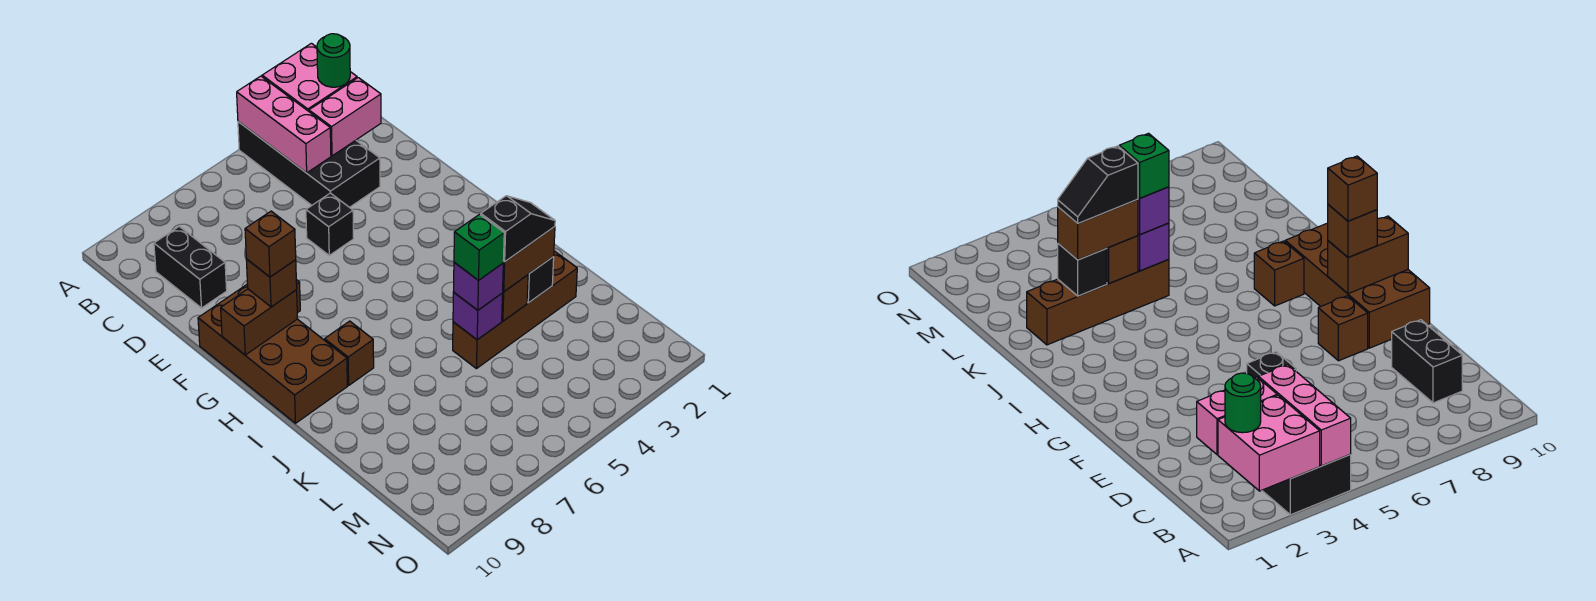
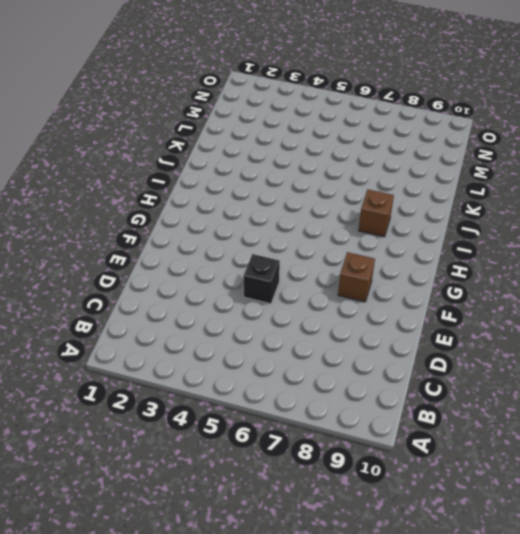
none -> black 2x4 brick [238,122,380,208]
none -> black 1x2 brick [154,227,227,308]
none -> brown 2x4 brick [198,284,347,423]

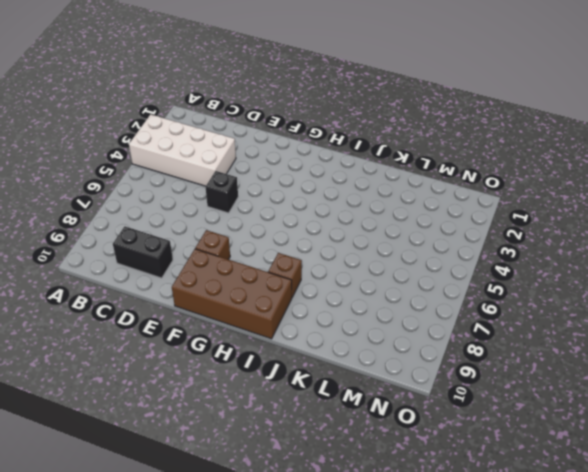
white 2x4 brick [129,114,236,186] -> black 2x4 brick [238,122,380,208]
none -> brown 1x4 brick [453,251,577,369]
none -> pink 2x2 brick [262,43,357,111]
none -> pink 1x3 brick [237,76,331,173]

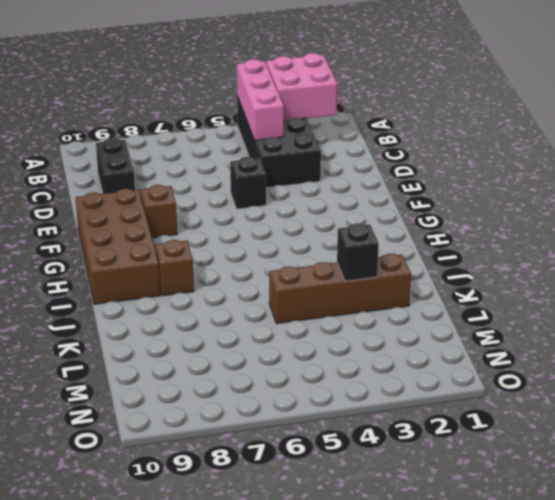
none -> pink 1x2 brick [309,78,381,156]
none -> brown 1x2 brick [221,289,298,355]
none -> brown 1x1 brick [502,275,528,321]

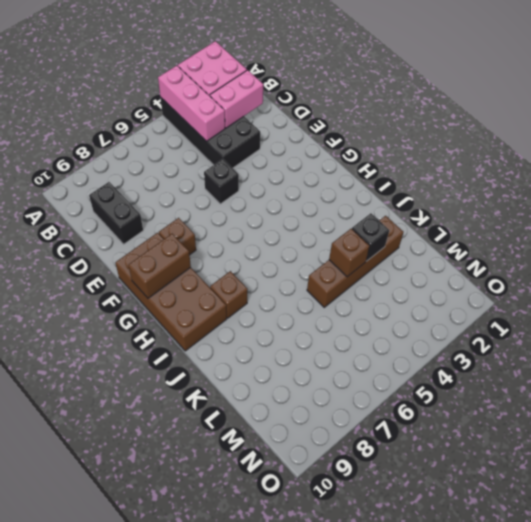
none -> purple 1x1 brick [453,293,502,340]
none -> green 1x1 round brick [317,34,350,87]
none -> brown 1x1 brick [246,259,297,307]

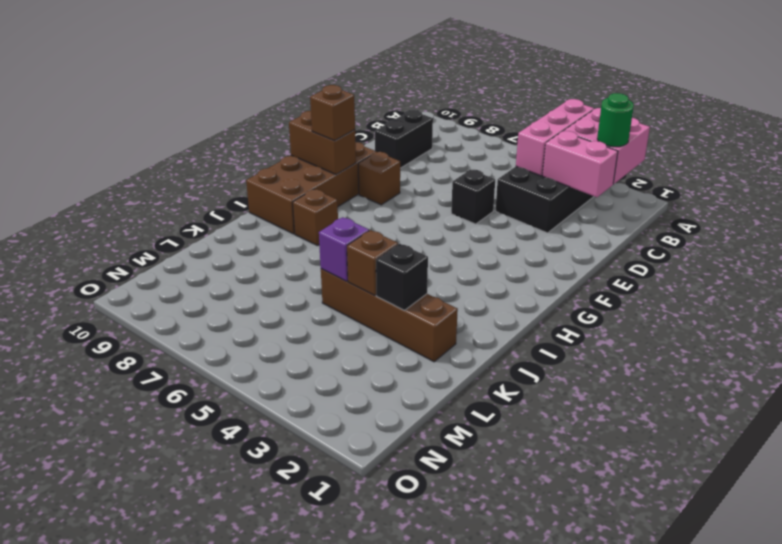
none -> brown 1x2 brick [503,227,555,292]
none -> purple 1x1 brick [453,262,503,310]
none -> brown 1x1 brick [245,211,296,277]

